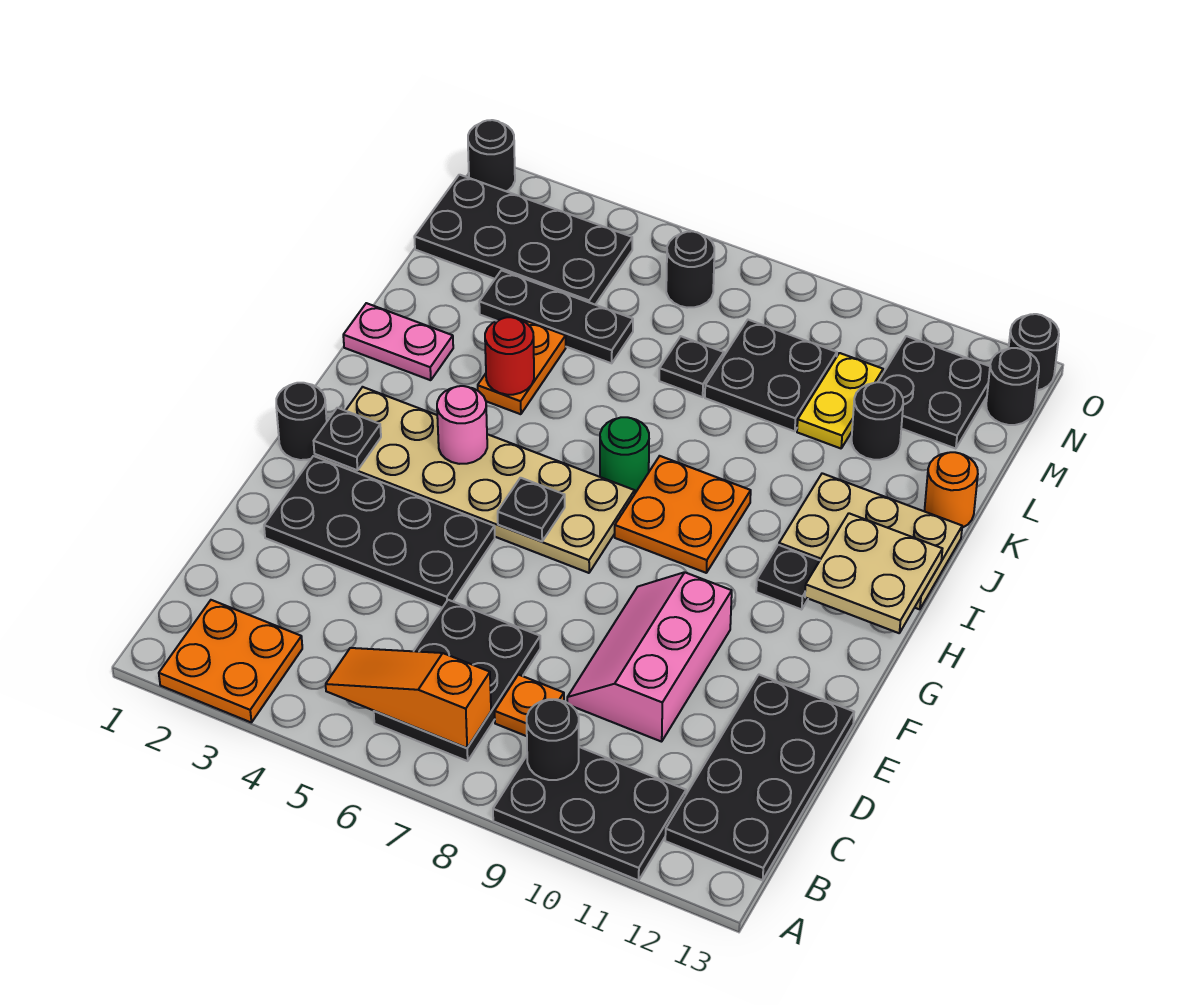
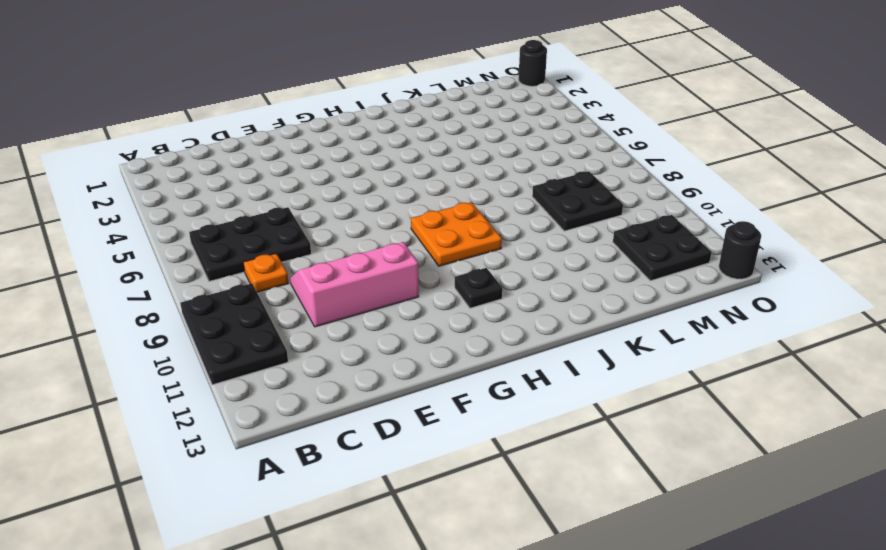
none -> orange 2x2 plate [159,600,302,722]
none -> black 2x4 plate [665,675,854,880]
none -> black 2x4 plate [264,456,495,608]
none -> black 1x1 round brick [276,383,327,460]

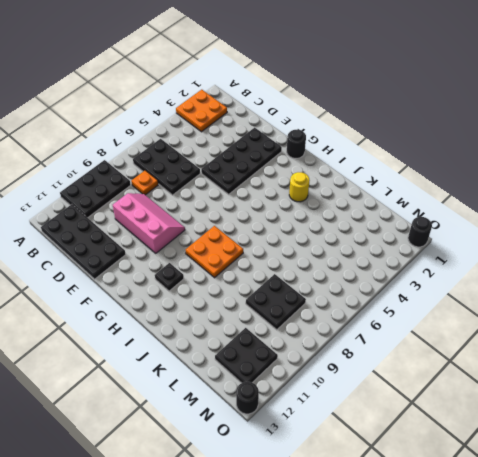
yellow 1x1 round brick [289,172,310,202] -> none
none -> tan 2x6 plate [315,387,635,573]
none -> green 1x1 round brick [600,417,649,493]
none -> tan 2x3 plate [779,473,962,609]
none -> pink 1x2 plate [343,303,453,380]

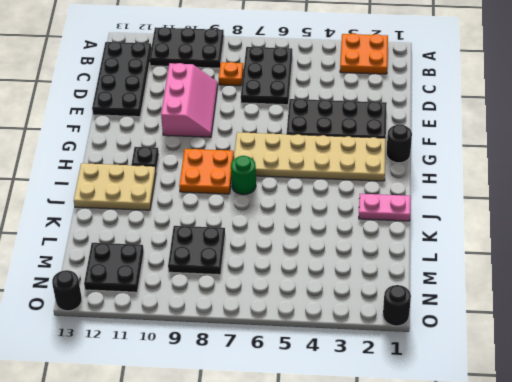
none -> orange 1x2 plate [478,320,566,414]
none -> orange 1x1 round brick [925,452,978,528]
none -> black 1x3 plate [479,270,633,363]
none -> black 1x1 plate [659,336,724,397]

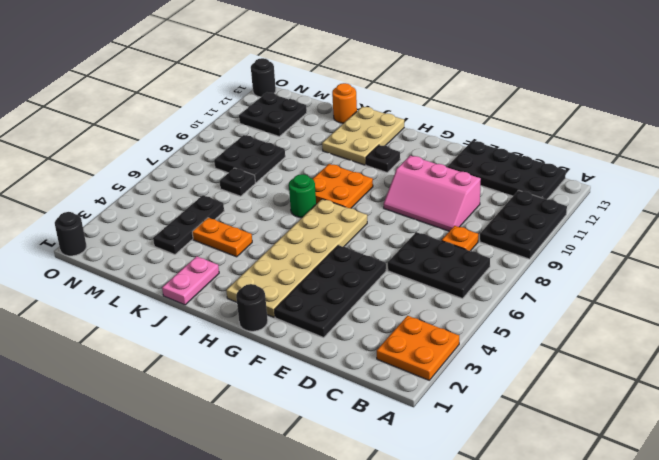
none -> yellow 1x2 plate [797,353,883,448]
none -> black 1x1 round brick [852,382,903,460]
none -> black 2x4 plate [414,175,632,305]
none -> black 1x1 round brick [666,231,714,308]

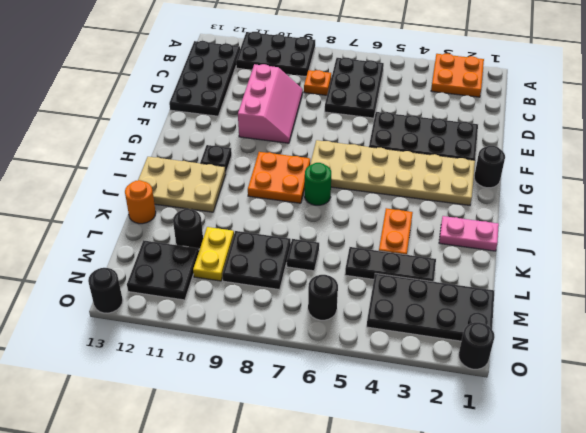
none -> black 1x1 round brick [986,348,1039,425]
none -> orange 1x3 slope [326,648,491,748]
none -> black 1x1 round brick [527,699,579,780]
none -> black 1x1 plate [314,408,381,470]

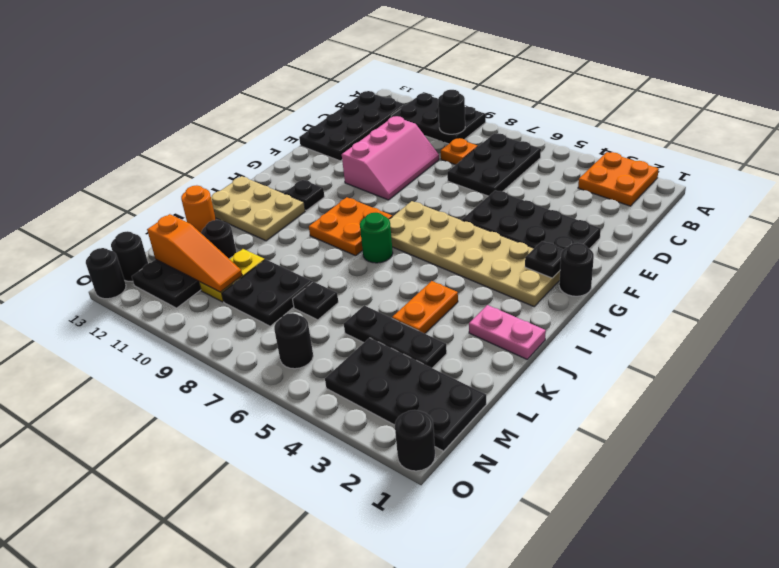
orange 1x3 slope [147,214,242,292] -> orange 1x3 slope moved to [326,648,491,748]
none -> black 1x1 plate [498,478,565,541]
none -> pink 1x1 round brick [437,386,487,464]
none -> tan 2x2 plate [805,513,942,633]
none -> red 1x1 round brick [485,317,534,395]

